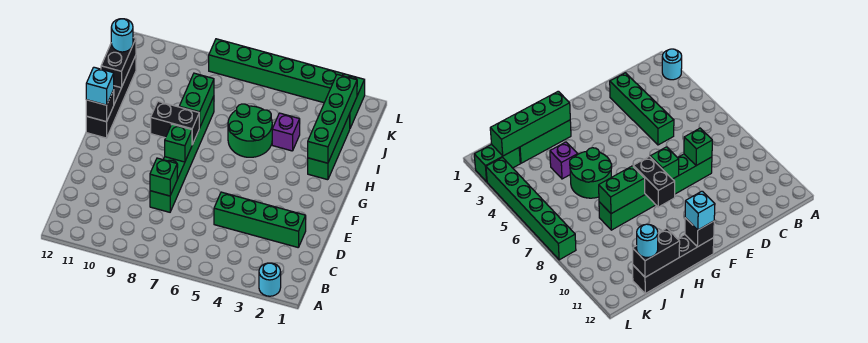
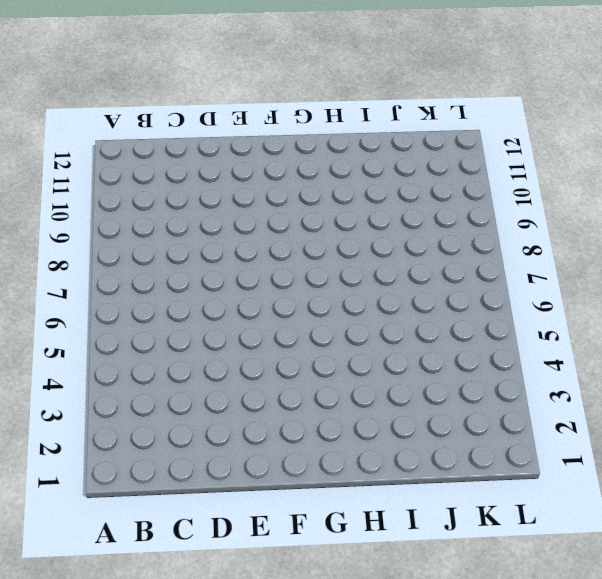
none -> cyan 1x1 round brick [259,263,281,296]
none -> green 1x4 brick [214,192,306,247]
none -> green 1x6 brick [150,96,214,212]

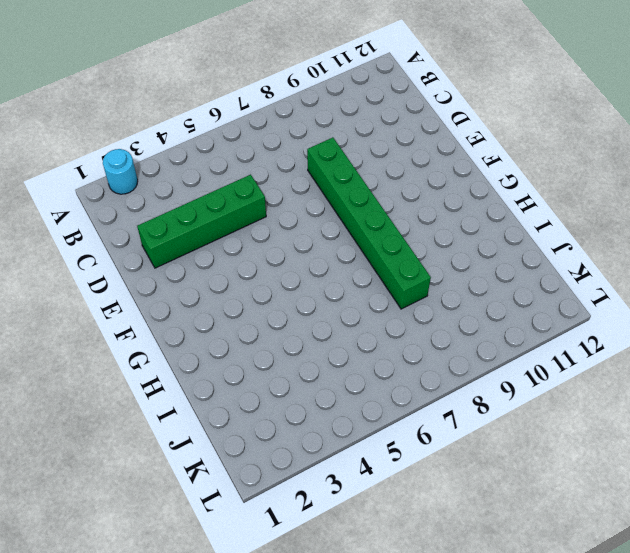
none -> black 1x4 brick [86,56,136,138]
none -> green 1x3 brick [308,114,350,180]
none -> green 2x2 round brick [228,104,272,157]

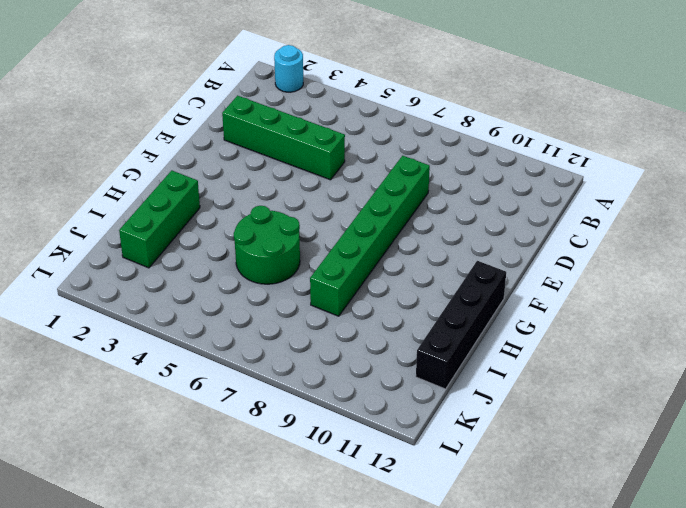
none -> purple 1x1 brick [272,113,300,151]
none -> green 1x2 brick [343,74,365,128]
none -> green 1x6 brick [209,39,343,103]

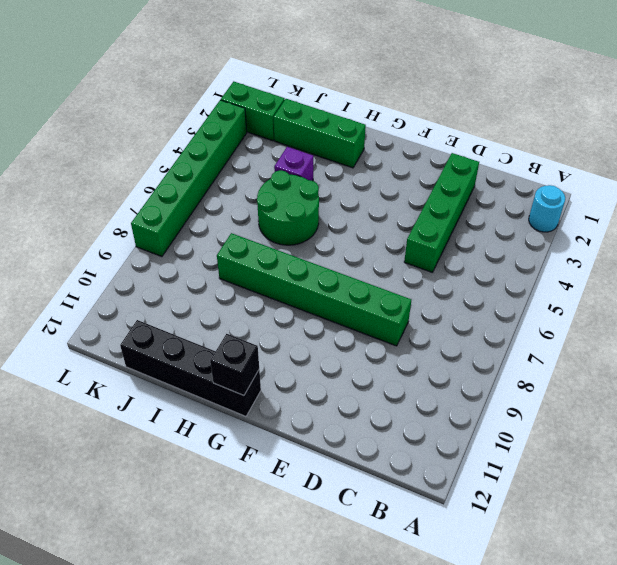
none -> green 1x1 brick [150,158,177,196]
none -> green 1x1 brick [165,124,192,162]
none -> black 1x2 brick [151,101,199,144]

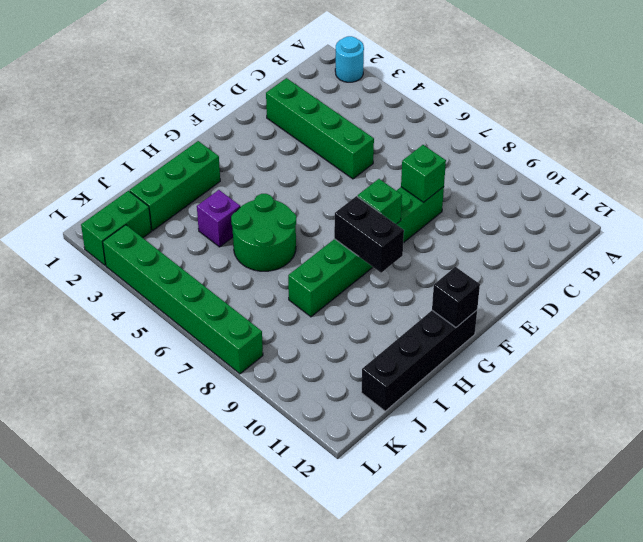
none -> green 1x4 brick [308,74,357,163]
none -> green 1x2 brick [179,73,214,128]
none -> black 1x2 brick [101,38,136,88]

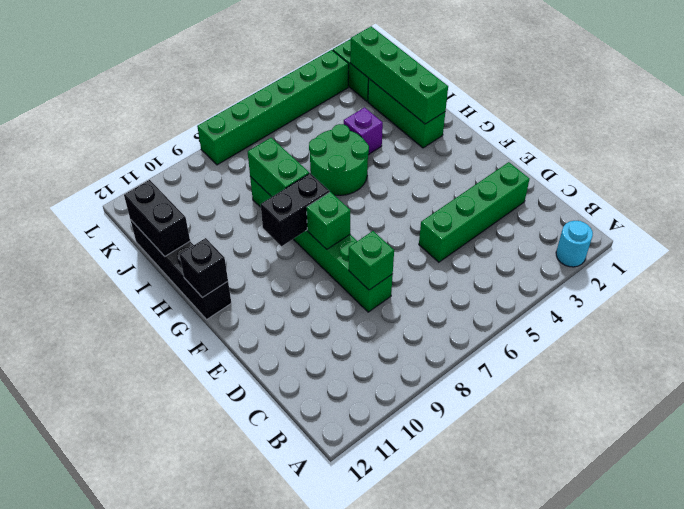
none -> cyan 1x1 brick [86,67,114,105]
none -> cyan 1x1 round brick [111,19,133,52]

